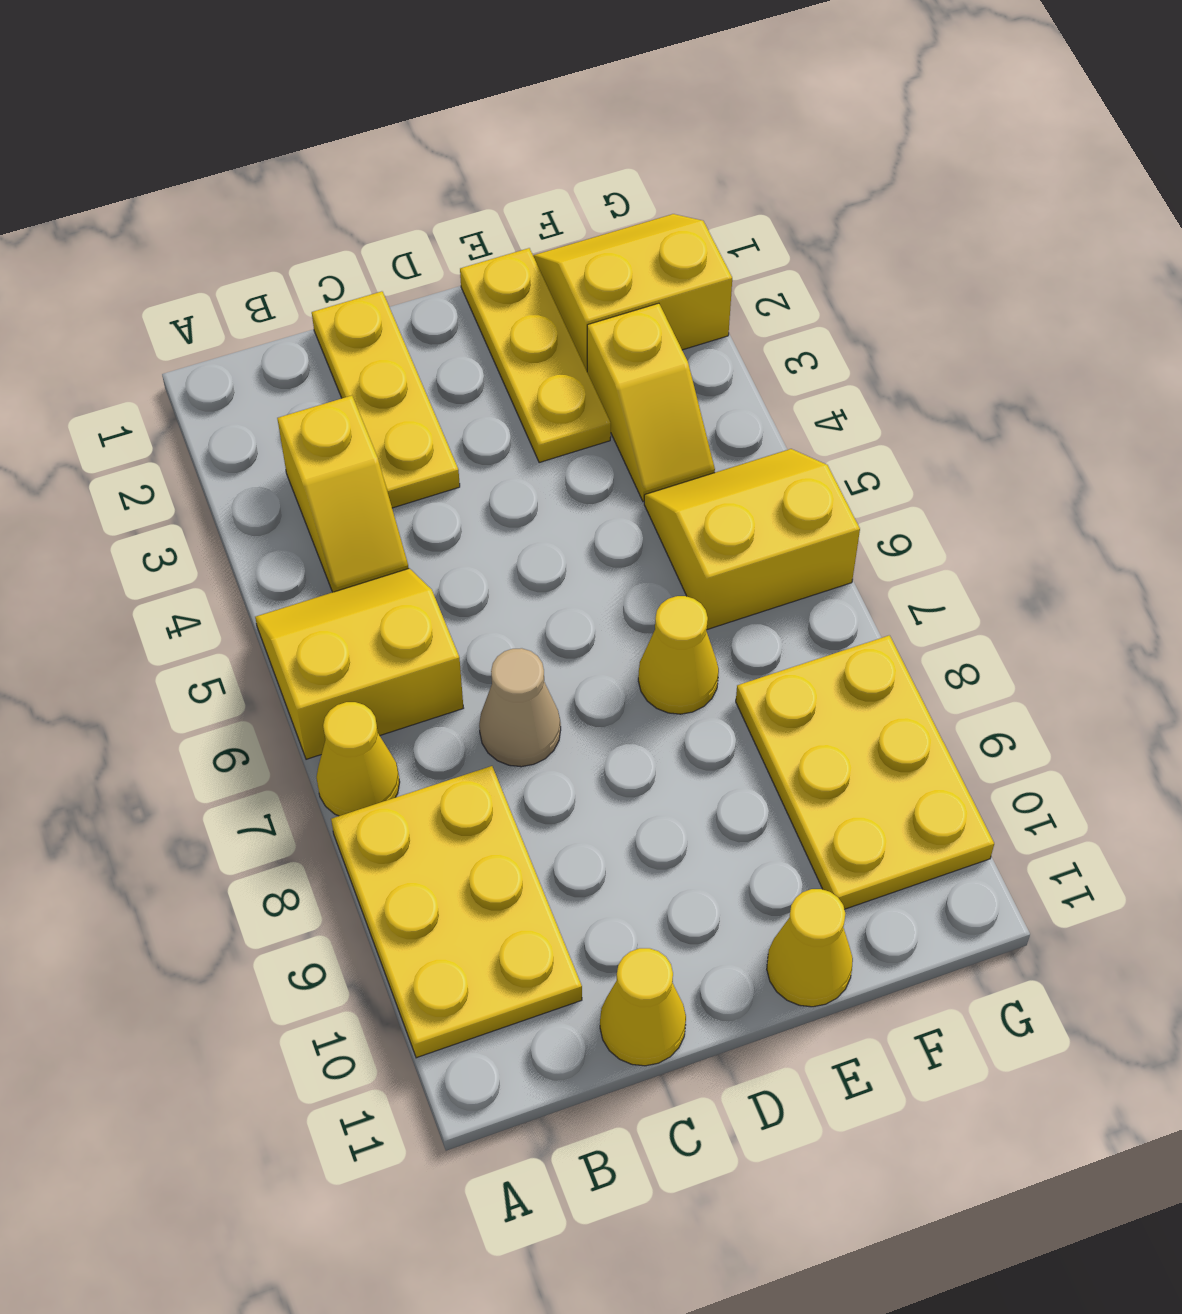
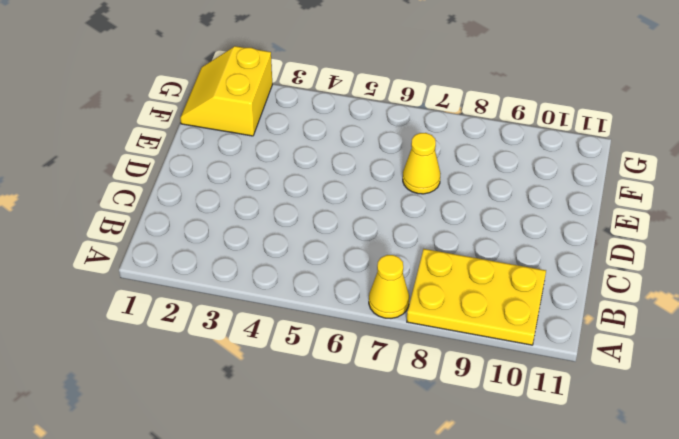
none -> yellow 2x2 slope [255,568,463,759]
none -> yellow 1x2 slope [277,396,409,592]
none -> yellow 1x3 plate [312,291,460,508]

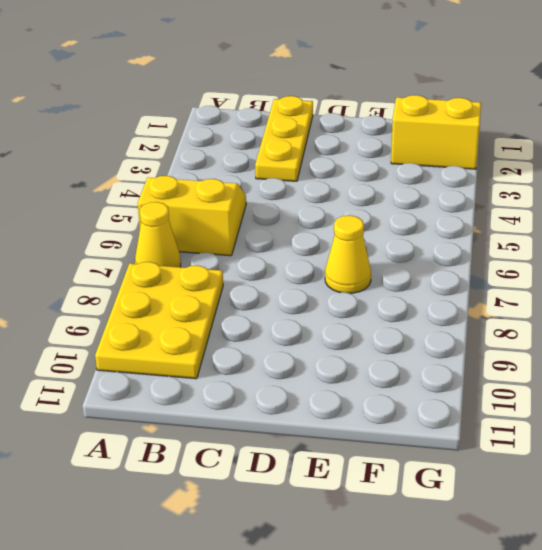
none -> yellow 1x2 slope [277,396,409,592]
none -> tan 1x1 cone [479,648,561,767]
none -> yellow 1x1 cone [600,948,686,1066]

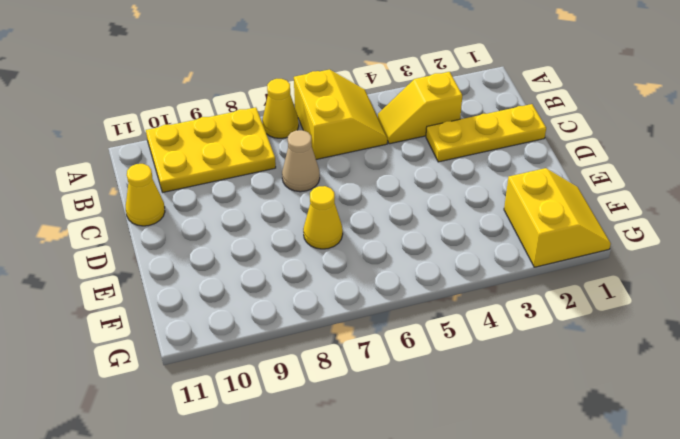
none -> yellow 1x3 plate [460,248,611,463]
none -> yellow 1x1 cone [767,889,853,1007]
none -> yellow 1x2 slope [587,303,715,501]

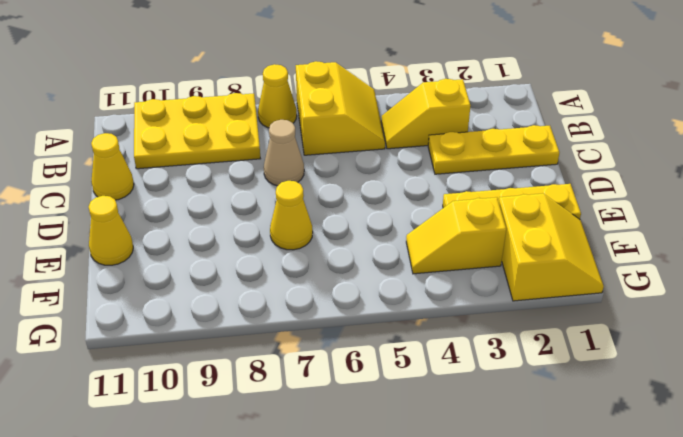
none -> yellow 2x2 slope [644,449,860,629]
none -> yellow 2x3 plate [736,635,994,909]

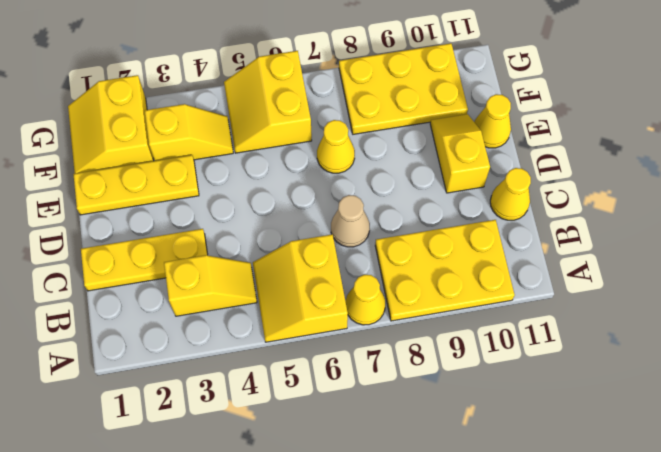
yellow 1x2 slope [430,114,490,193] -> none

